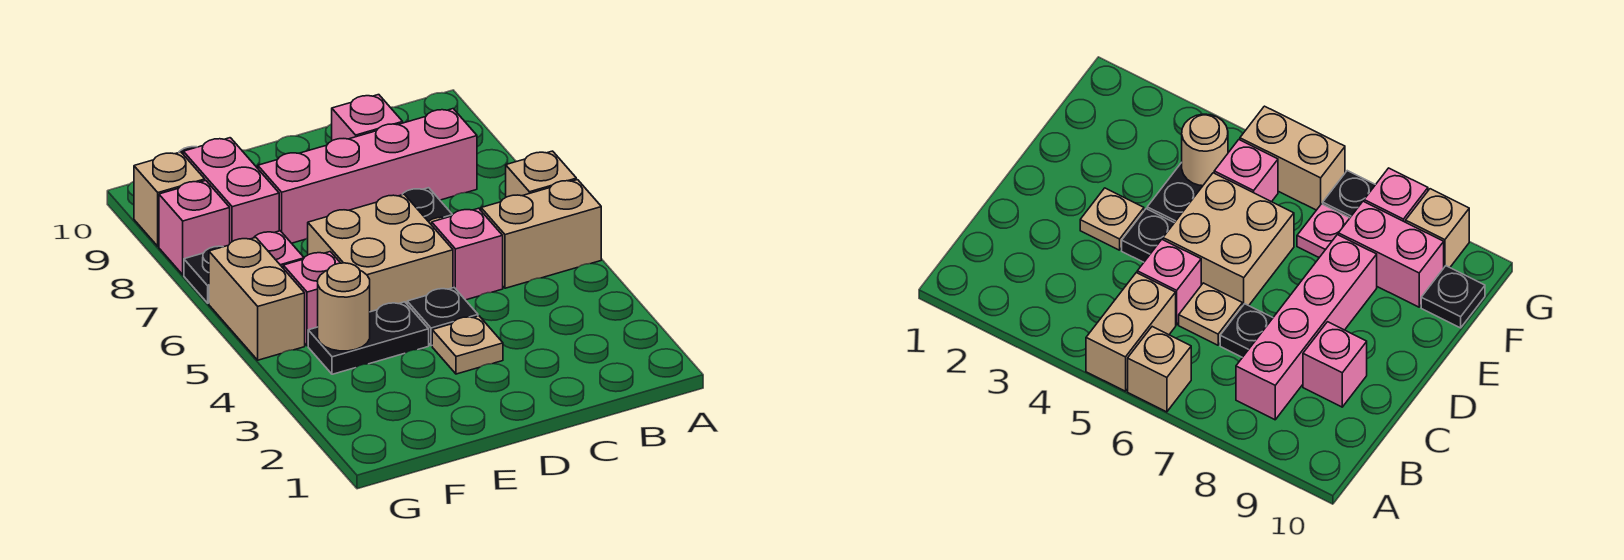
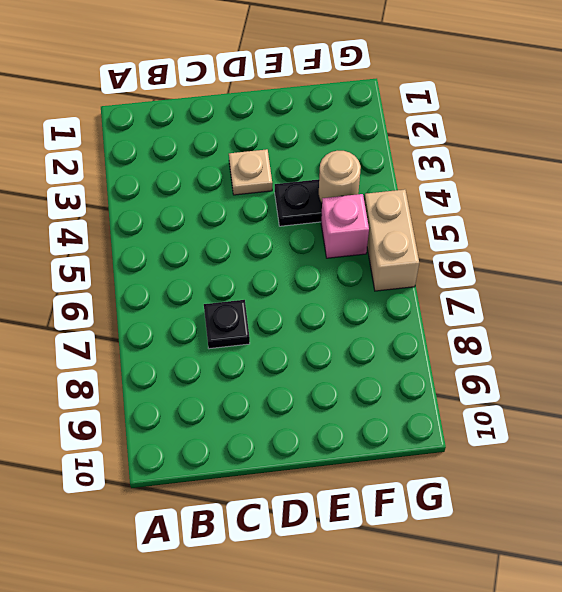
none -> tan 1x2 brick [481,180,601,288]
none -> tan 1x1 brick [506,151,576,197]
none -> pink 1x4 brick [258,109,477,243]

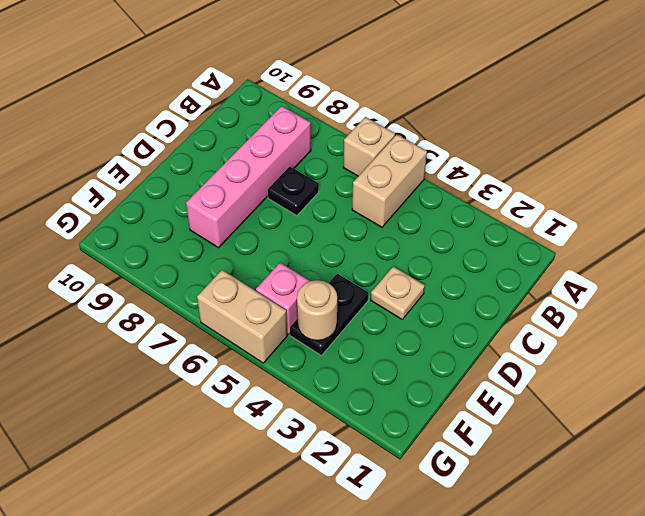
none -> pink 1x1 brick [432,208,503,300]
none -> tan 1x1 plate [1179,283,1243,345]
none -> pink 1x1 brick [332,95,403,141]

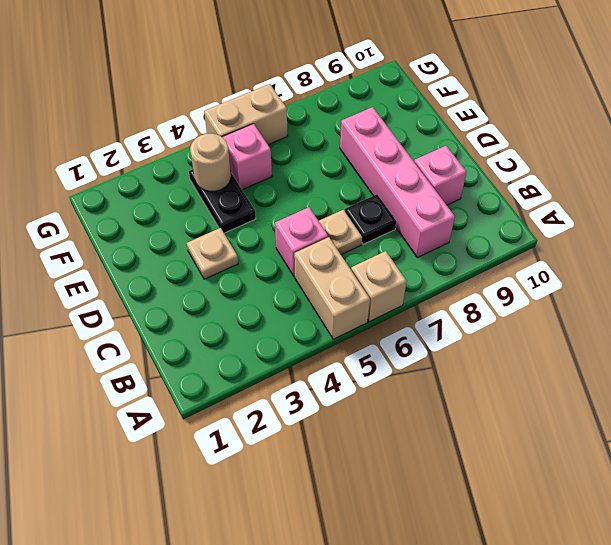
none -> black 1x1 plate [407,288,478,346]
none -> tan 2x2 brick [308,194,453,312]
none -> pink 1x1 plate [254,231,304,268]

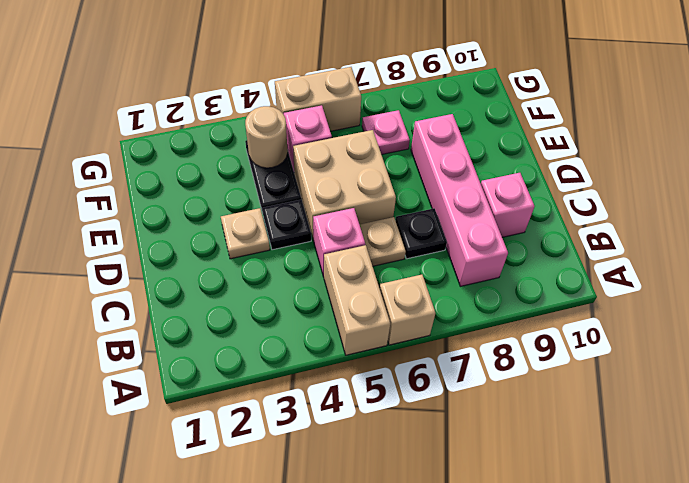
none -> pink 1x2 brick [183,138,279,243]
none -> black 1x1 plate [1421,266,1485,328]
none -> black 1x1 plate [184,246,221,303]

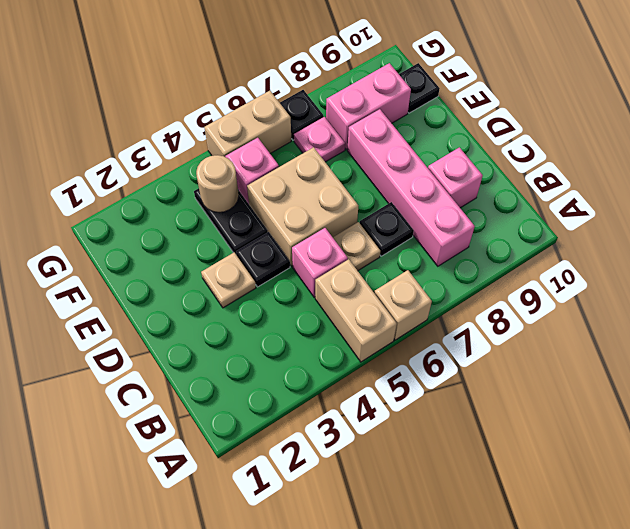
none -> pink 1x1 brick [159,181,230,275]
none -> tan 1x1 brick [134,152,205,246]

